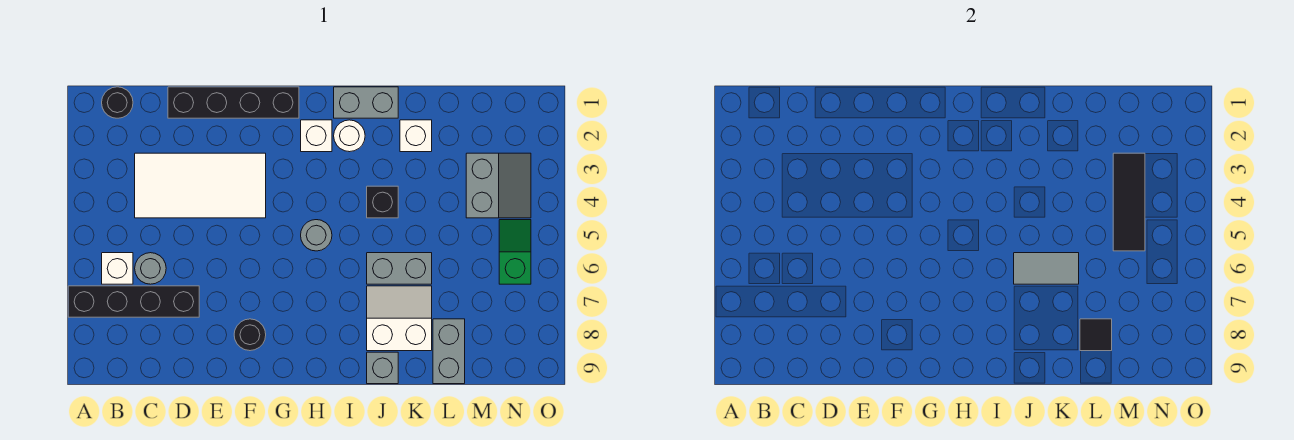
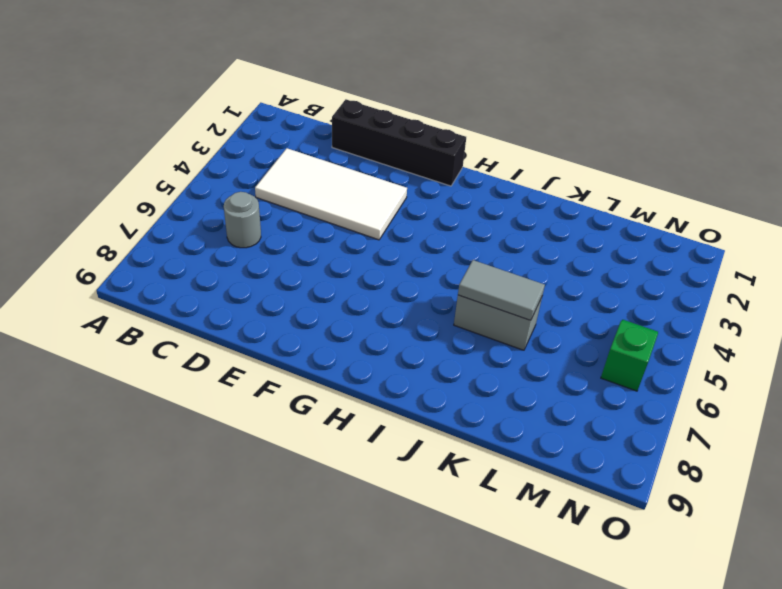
none -> black 1x4 brick [68,286,199,317]
none -> black 1x1 round brick [102,87,133,118]
none -> white 1x1 brick [102,253,133,284]

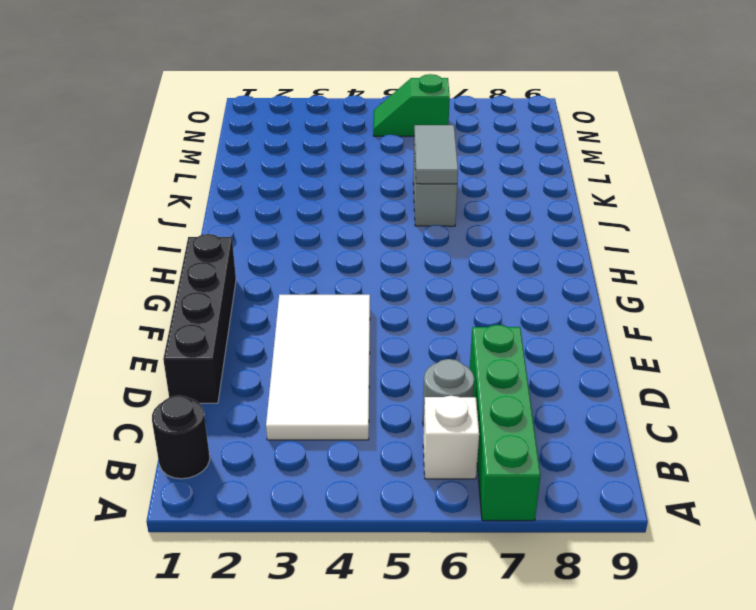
green 1x4 brick [470,325,541,521] -> black 1x4 brick [68,286,199,317]
none -> black 1x1 round brick [234,319,266,351]
none -> white 1x1 brick [301,120,332,152]
none -> grey 1x1 round brick [301,220,332,251]

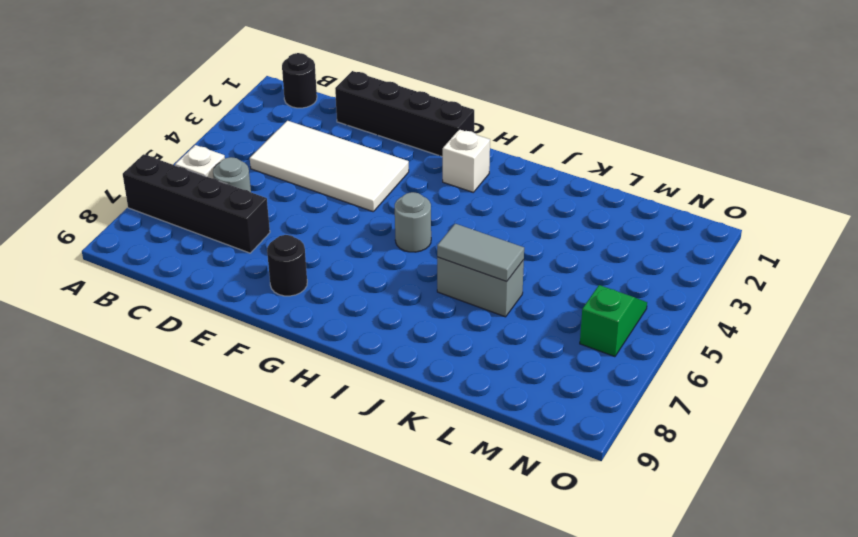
none -> grey 1x2 brick [334,87,398,118]
none -> white 1x1 round brick [334,120,365,152]
none -> black 1x1 brick [367,186,398,218]

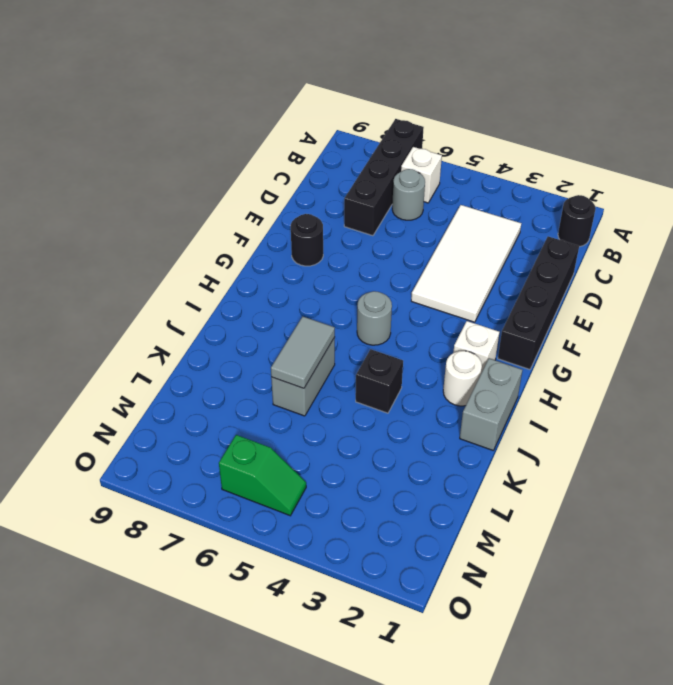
none -> white 2x2 slope [367,286,432,351]
none -> grey 1x1 brick [367,352,398,384]
none -> white 1x1 brick [400,120,432,152]

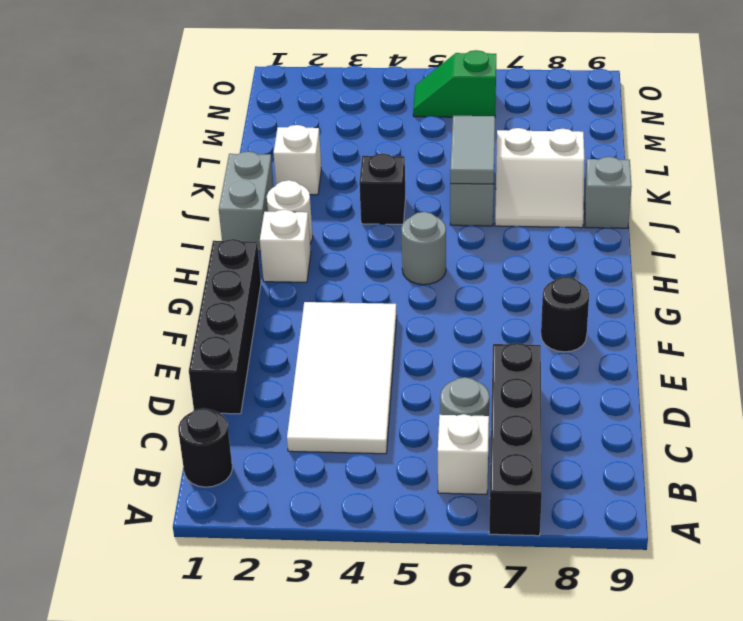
white 2x2 slope [495,128,585,228] -> white 2x2 slope turned to [367,286,432,351]
none -> grey 1x2 brick [433,319,465,384]
none -> grey 2x2 slope [466,153,531,218]
none -> black 1x1 tile [1080,319,1112,351]

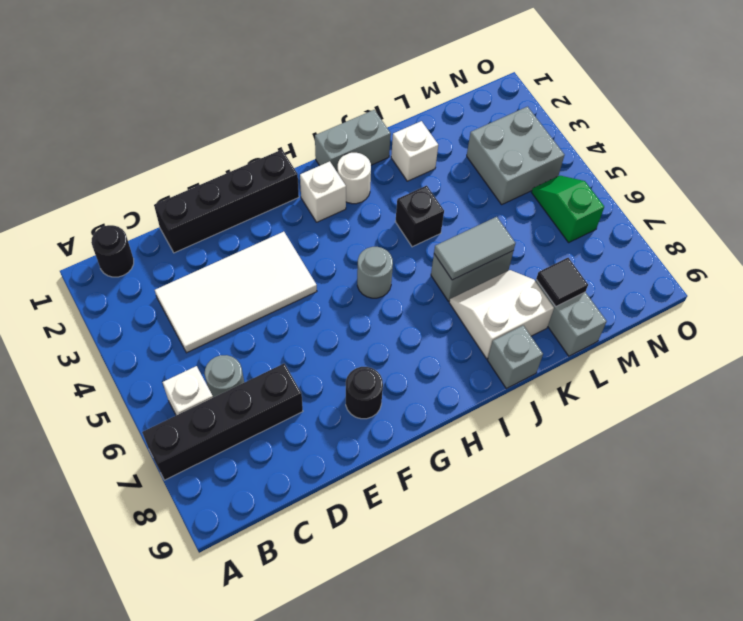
grey 2x2 brick [467,107,565,204] -> grey 2x2 slope [466,153,531,218]
none -> black 1x3 tile [1113,153,1145,251]

